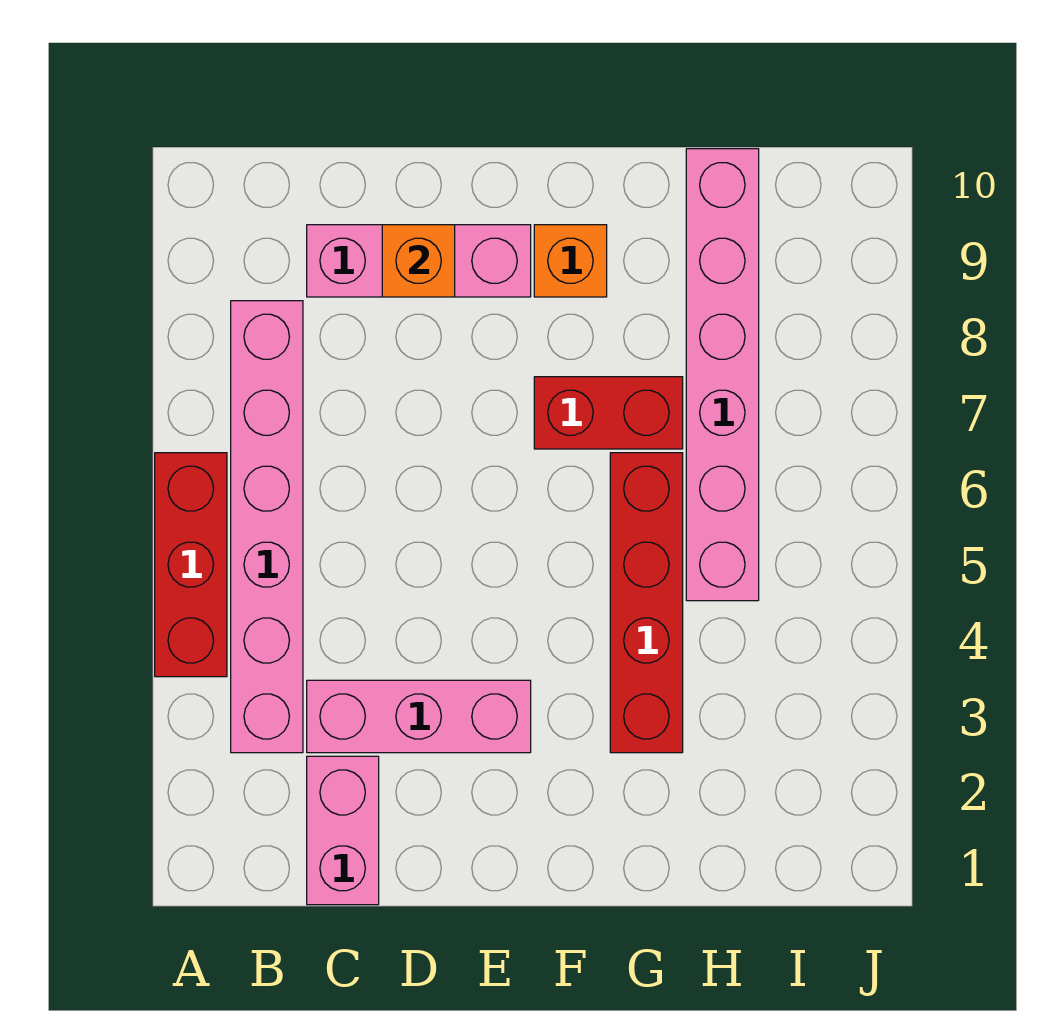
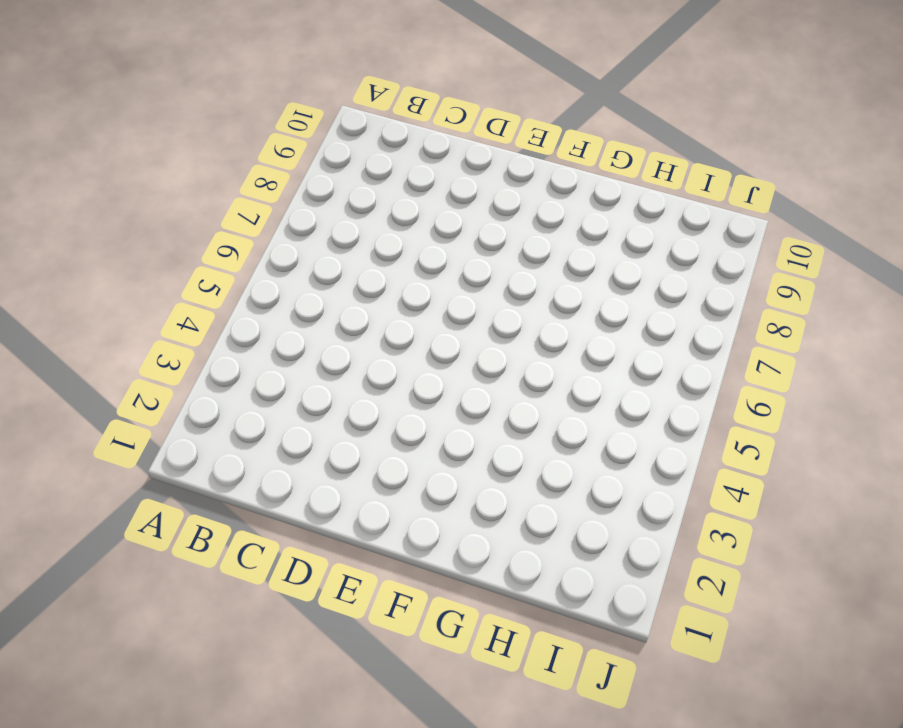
none -> red 1x3 brick [155,453,227,677]
none -> pink 1x6 brick [231,301,303,753]

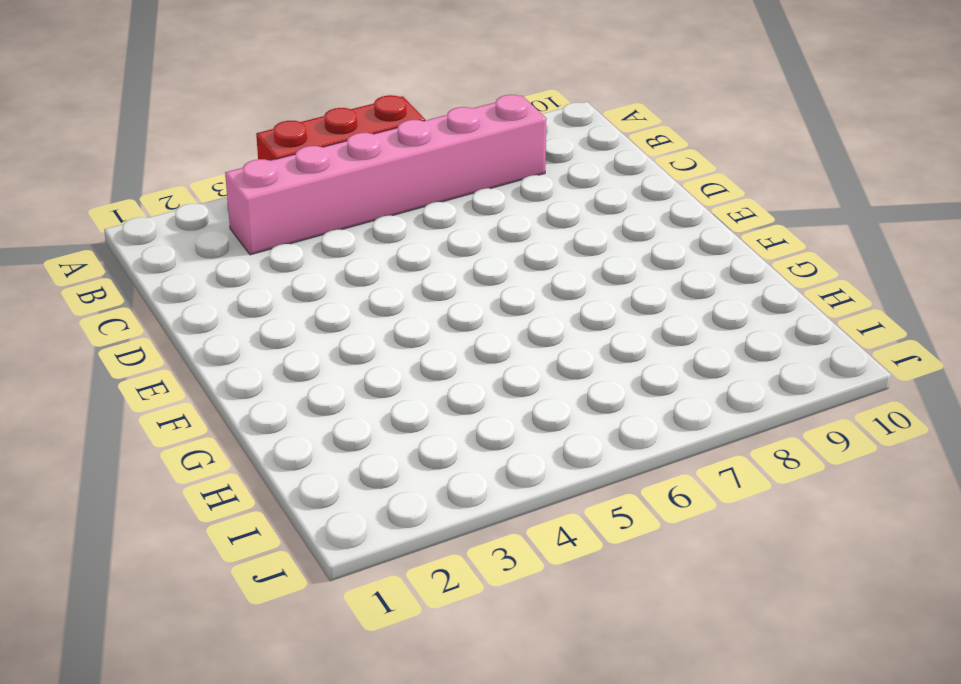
none -> pink 1x2 brick [307,756,379,905]
none -> pink 1x3 brick [307,680,531,753]

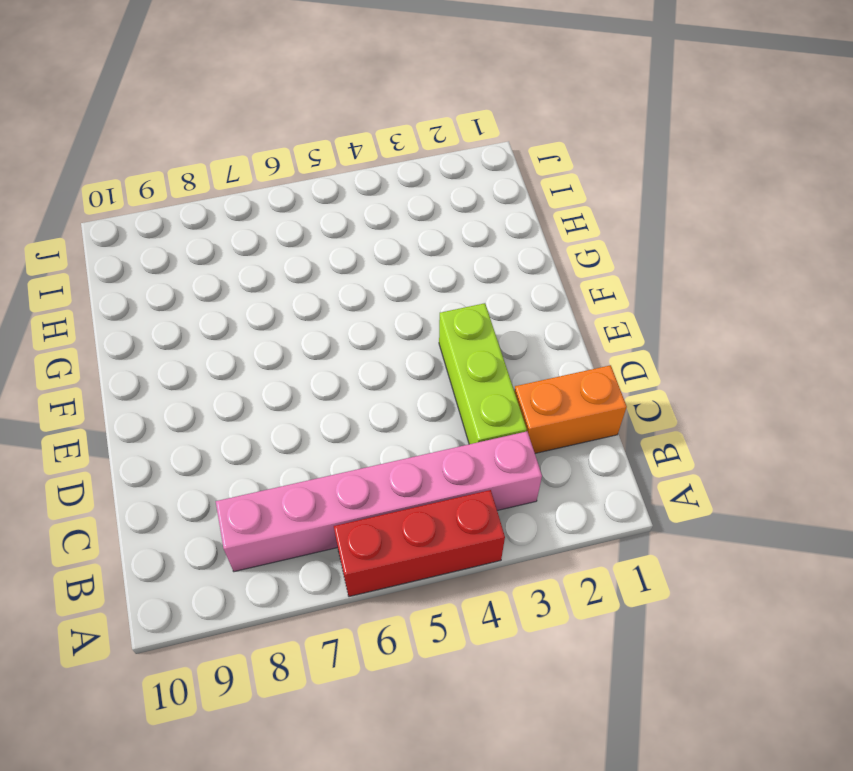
orange 1x2 brick [514,365,627,453] -> pink 1x2 brick [307,756,379,905]
lime 1x3 brick [439,303,527,444] -> pink 1x3 brick [307,680,531,753]
none -> pink 1x3 brick [307,225,531,297]
none -> red 1x2 brick [534,377,683,449]

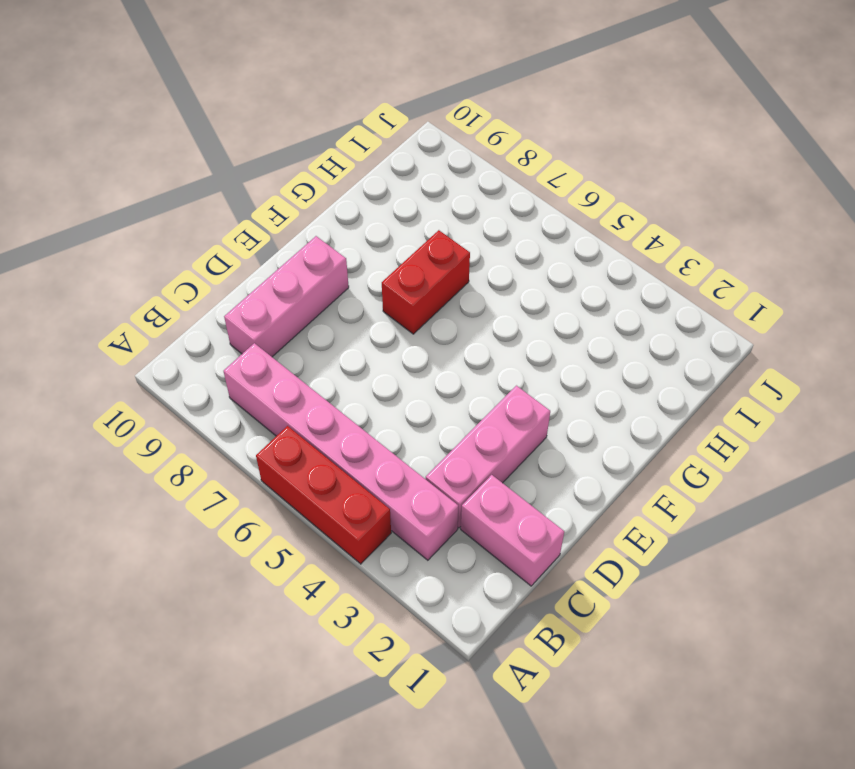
none -> orange 1x1 brick [534,225,607,297]
none -> red 1x4 brick [610,453,683,753]

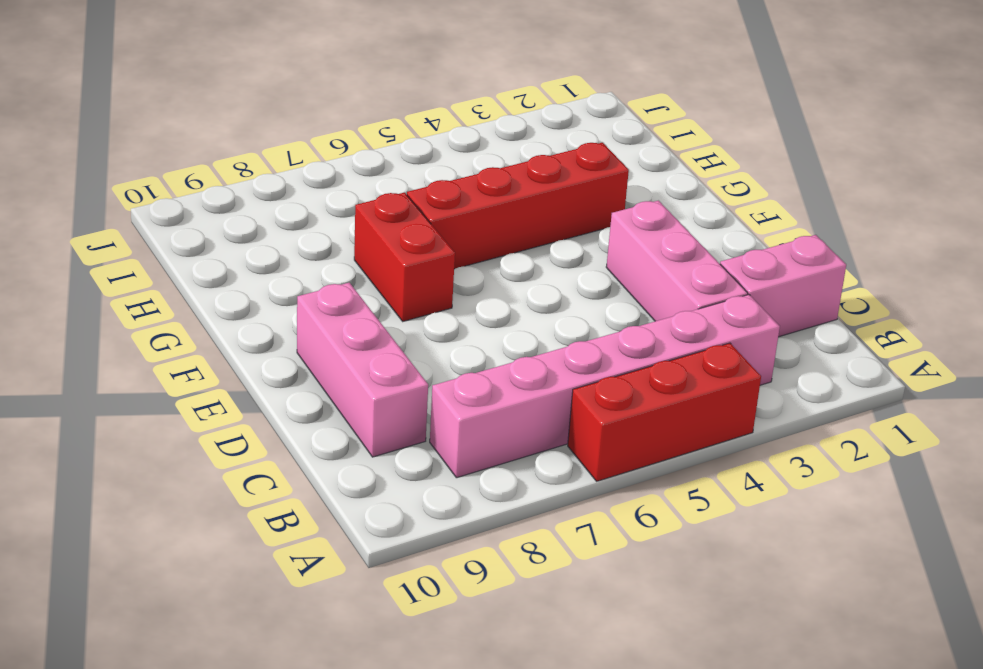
none -> orange 1x1 brick [534,225,607,297]
none -> pink 1x6 brick [686,149,759,601]

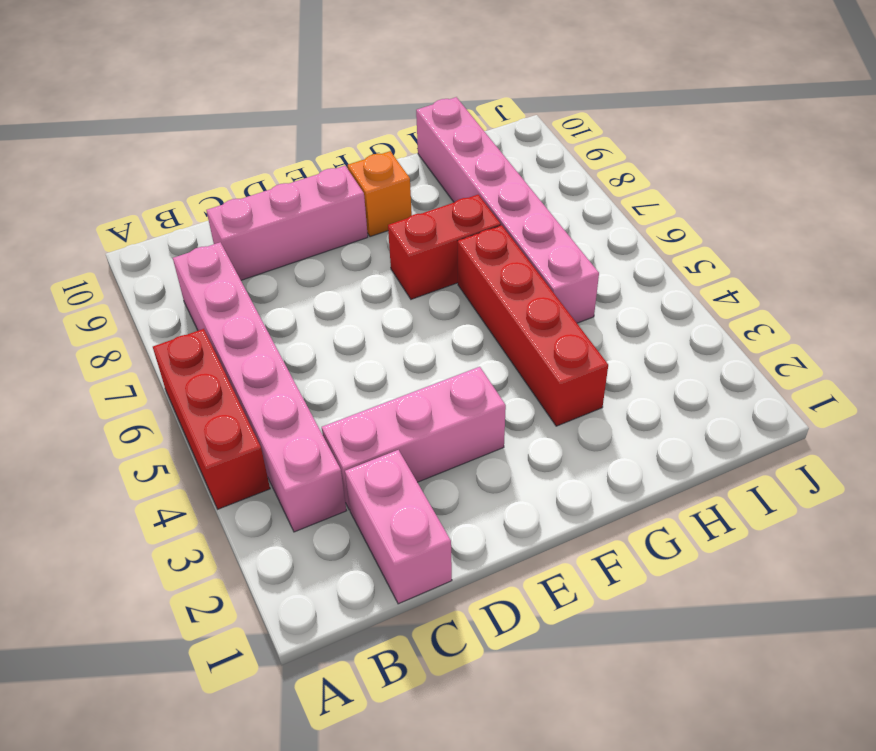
none -> orange 1x1 brick [382,225,455,297]

